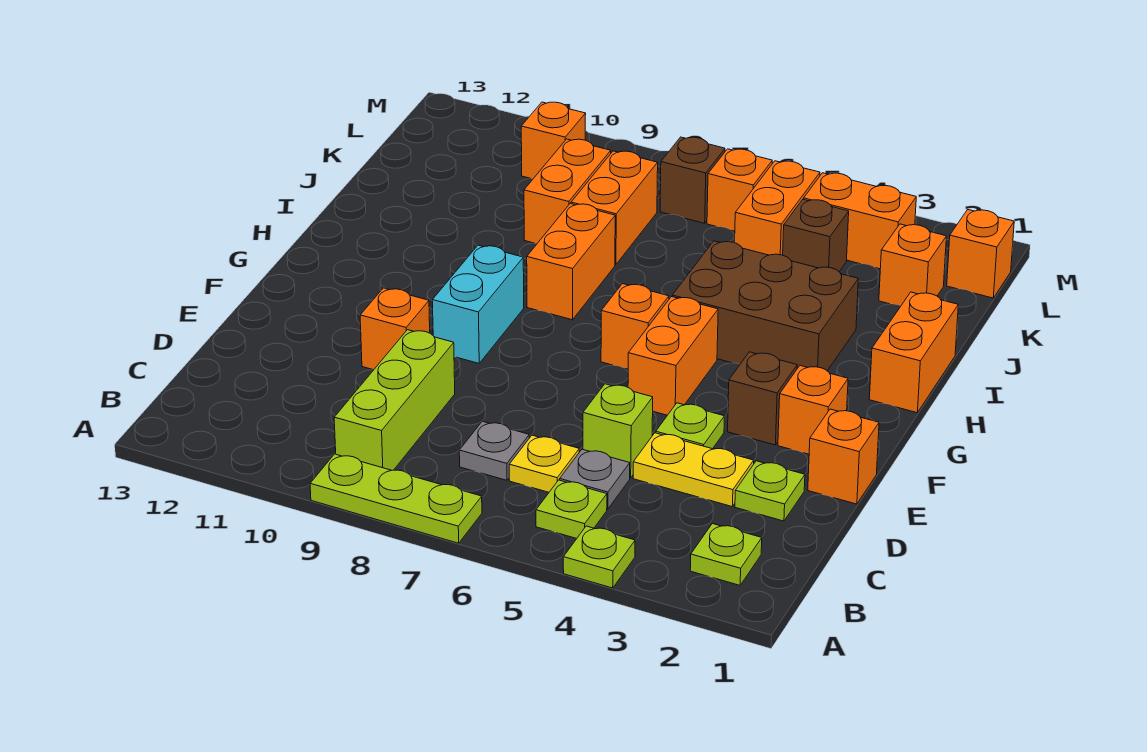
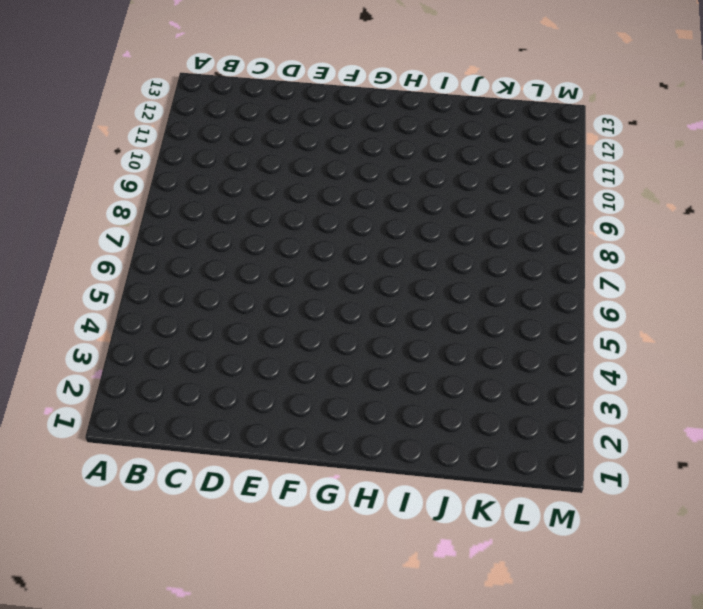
none -> lime 1x1 plate [563,526,635,588]
none -> lime 1x3 plate [310,454,482,543]
none -> lime 1x1 plate [690,524,762,585]
none -> lime 1x1 plate [536,480,607,539]

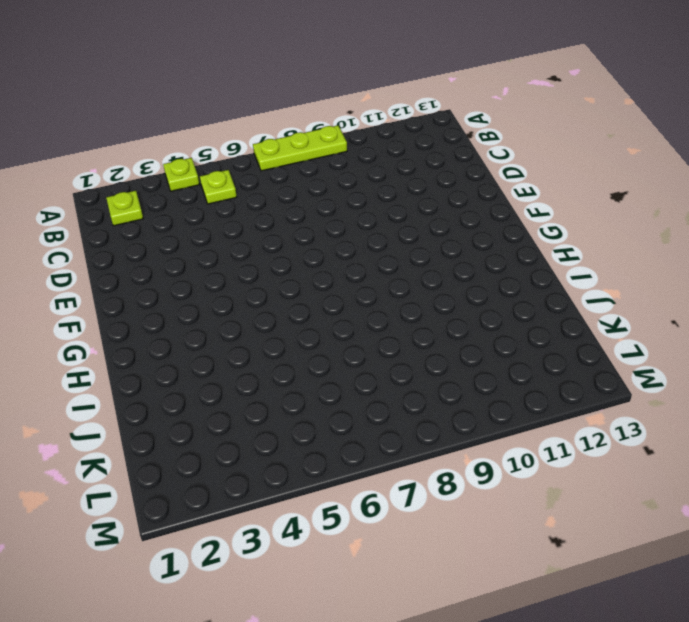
none -> lime 1x3 brick [334,330,455,470]
none -> grey 1x1 plate [560,449,630,509]
none -> yellow 1x1 plate [509,435,579,492]
none -> grey 1x1 plate [459,421,529,480]

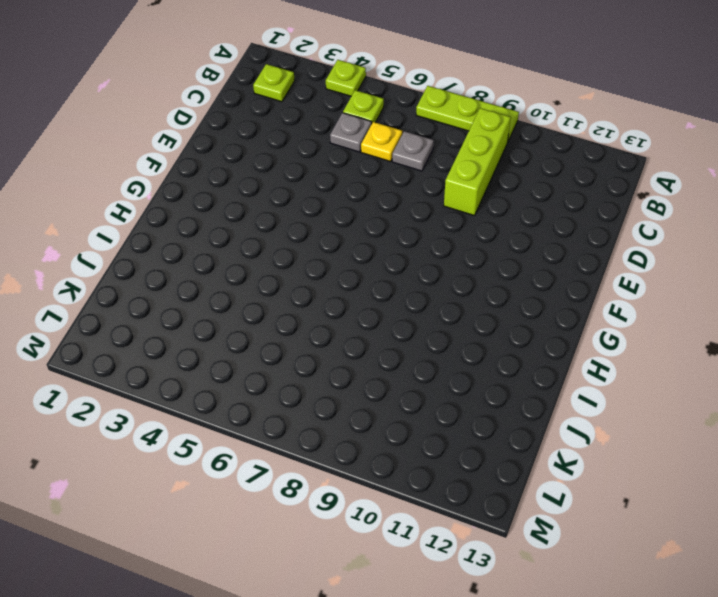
none -> lime 1x1 plate [735,461,805,521]
none -> yellow 1x2 plate [633,433,754,507]
none -> lime 1x1 brick [583,384,653,478]
none -> orange 1x1 brick [808,409,879,504]

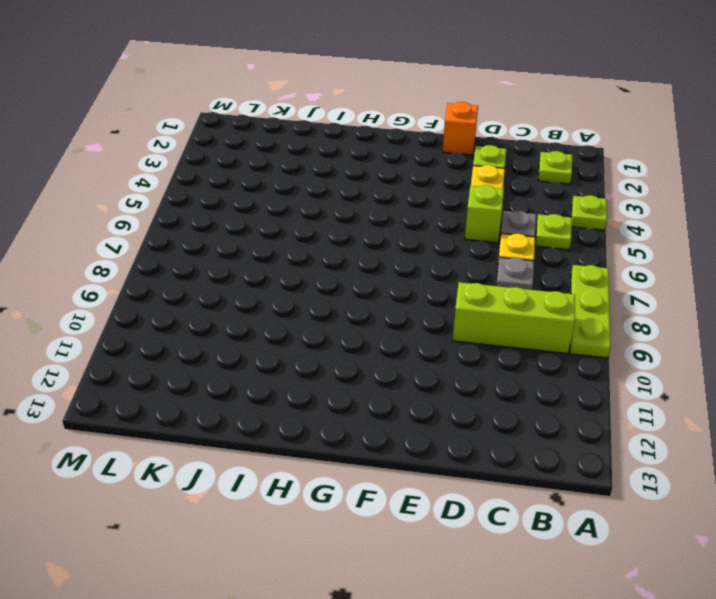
none -> lime 1x1 plate [656,403,724,449]
none -> orange 1x1 brick [360,288,430,370]
none -> orange 1x1 brick [778,366,848,454]
none -> brown 1x1 brick [728,352,797,445]

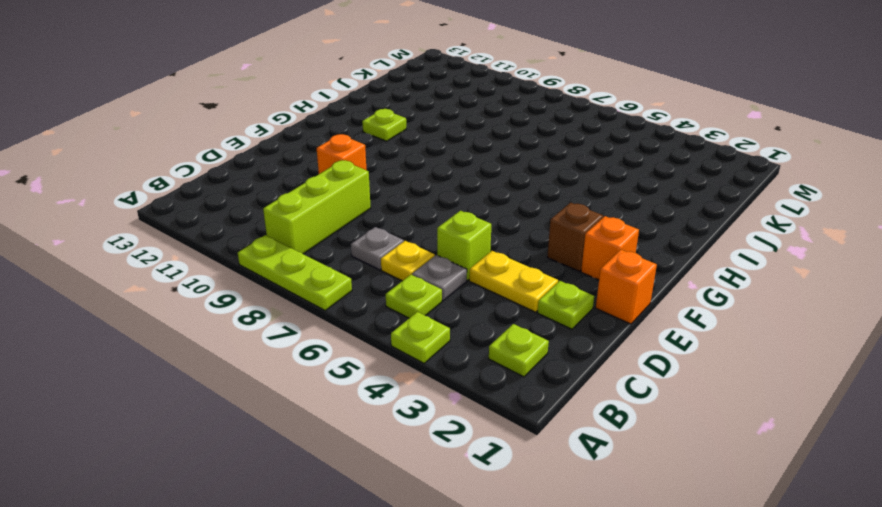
lime 1x1 plate [362,109,406,141] -> lime 1x1 plate moved to [656,403,724,449]
none -> orange 1x2 brick [628,297,718,415]
none -> cyan 1x2 brick [432,245,524,363]
none -> orange 1x1 brick [601,284,669,369]
none -> orange 1x2 brick [869,292,958,413]

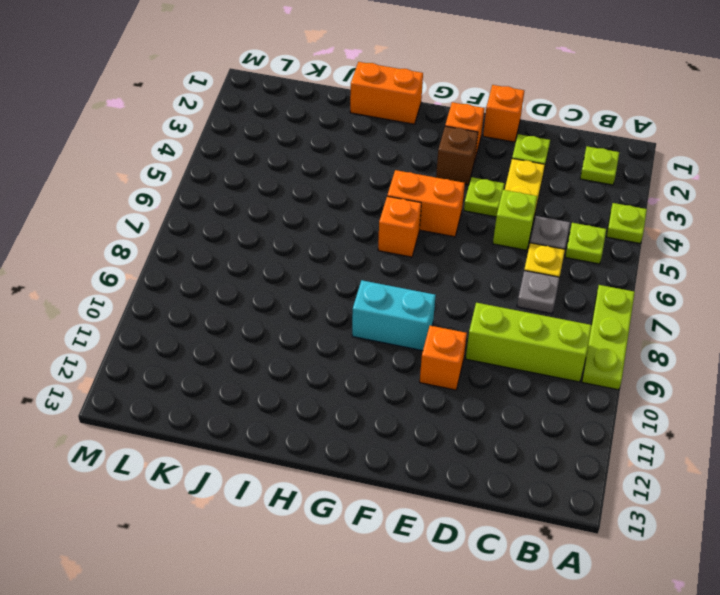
none -> brown 2x3 brick [672,241,858,371]
none -> orange 1x2 brick [527,204,615,320]
none -> orange 1x2 brick [571,151,658,265]
none -> orange 1x2 brick [524,139,611,243]

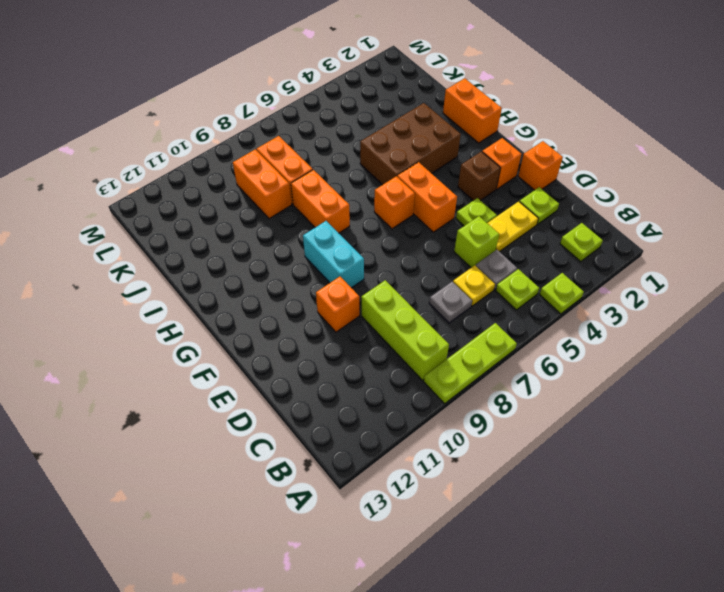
none -> orange 1x1 brick [879,224,946,306]
none -> brown 1x1 brick [783,199,849,271]
none -> orange 1x2 brick [735,161,820,255]
none -> orange 1x1 brick [947,210,1014,298]

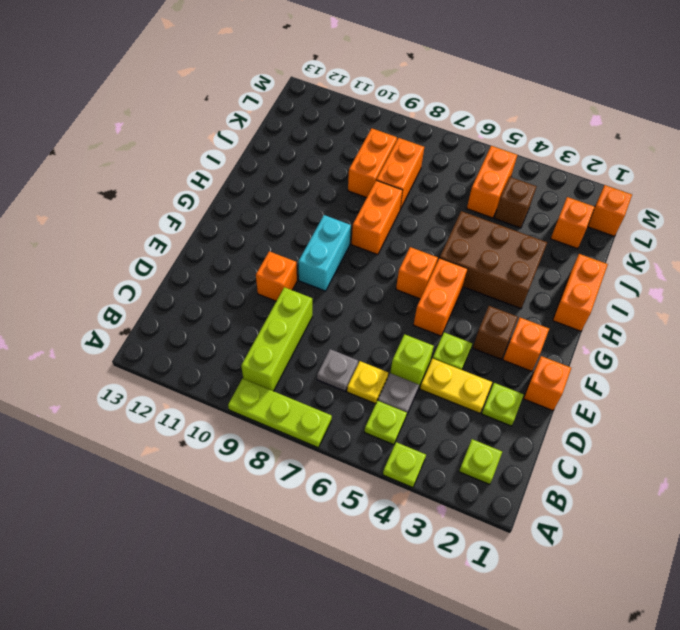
none -> orange 1x2 brick [804,173,916,269]
none -> orange 1x1 brick [707,149,772,231]
none -> brown 1x1 brick [660,137,725,223]
none -> orange 1x1 brick [521,102,586,179]

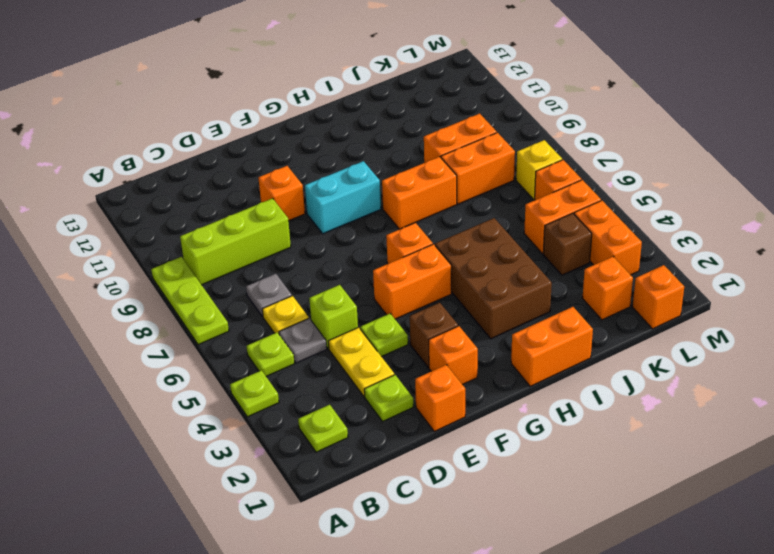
yellow 1x1 brick [516,140,562,199] -> brown 1x1 brick [660,137,725,223]
none -> orange 1x1 brick [521,102,586,179]

